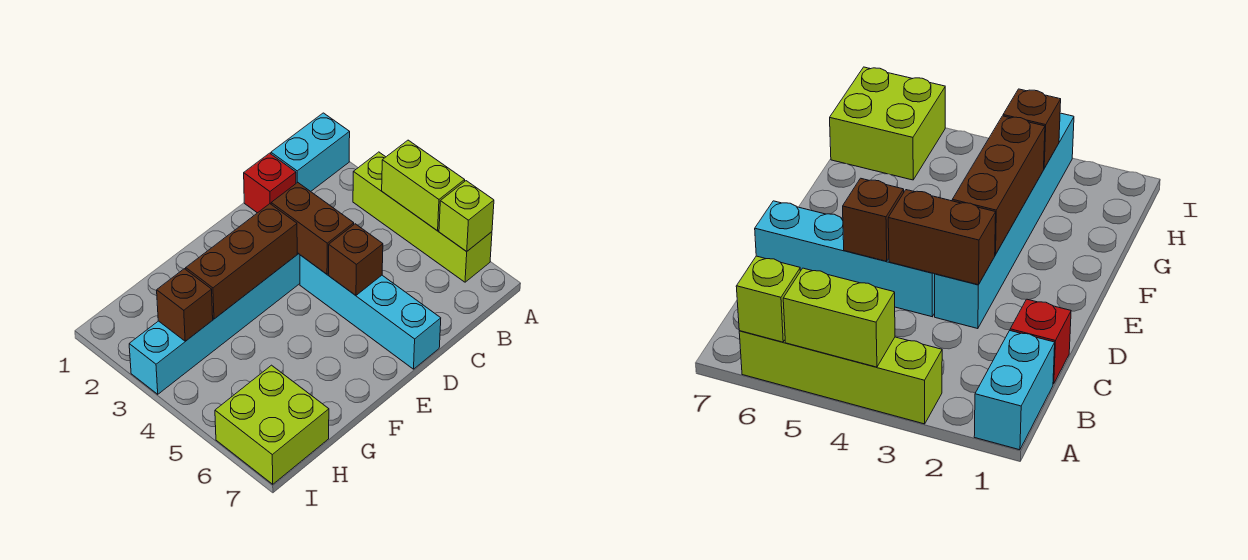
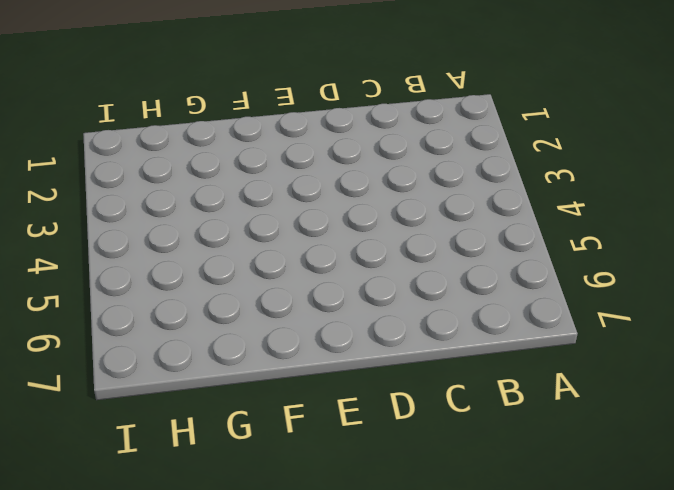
none -> cyan 1x2 brick [271,113,350,191]
none -> lime 1x4 brick [353,152,492,282]
none -> red 1x1 brick [244,153,296,213]

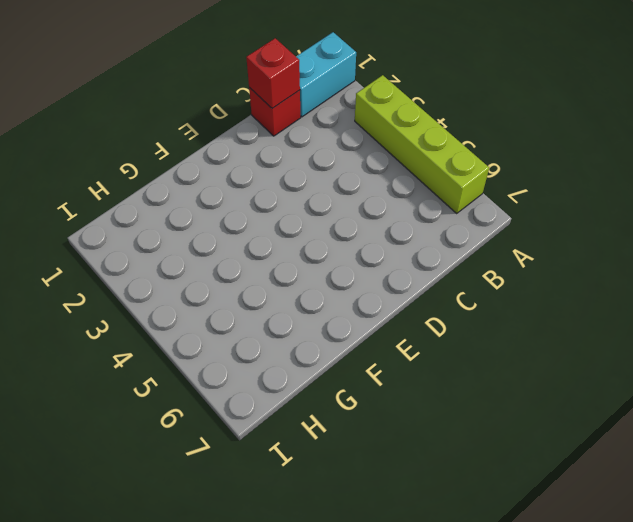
red 1x1 brick [246,38,300,108] -> none
none -> cyan 1x6 brick [129,253,300,394]
none -> cyan 1x4 brick [300,255,441,369]
none -> lime 2x2 brick [215,365,329,484]

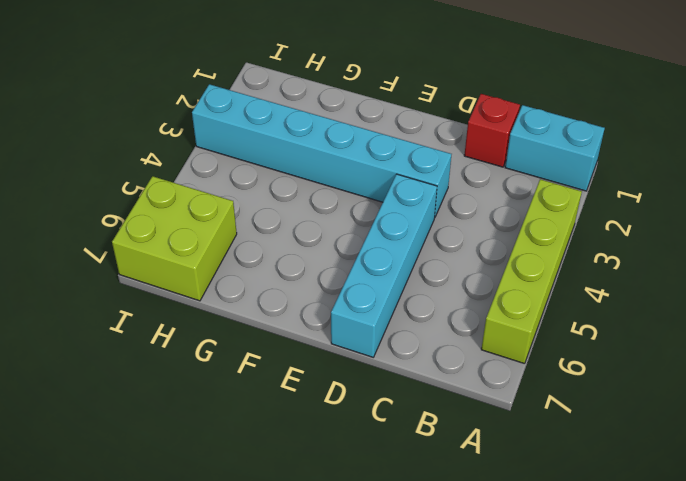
none -> lime 1x2 brick [382,140,465,231]
none -> lime 1x1 brick [439,181,494,251]
none -> brown 1x2 brick [271,182,354,274]

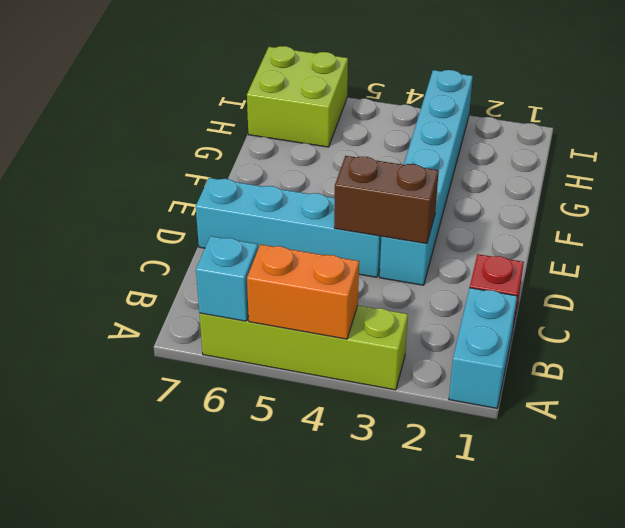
orange 1x2 brick [247,244,359,339] -> lime 1x2 brick [382,140,465,231]
cyan 1x1 brick [196,236,258,321] -> lime 1x1 brick [439,181,494,251]
none -> brown 1x1 brick [329,224,383,295]
none -> brown 1x3 brick [186,204,297,319]
none -> brown 1x1 brick [157,269,213,341]

